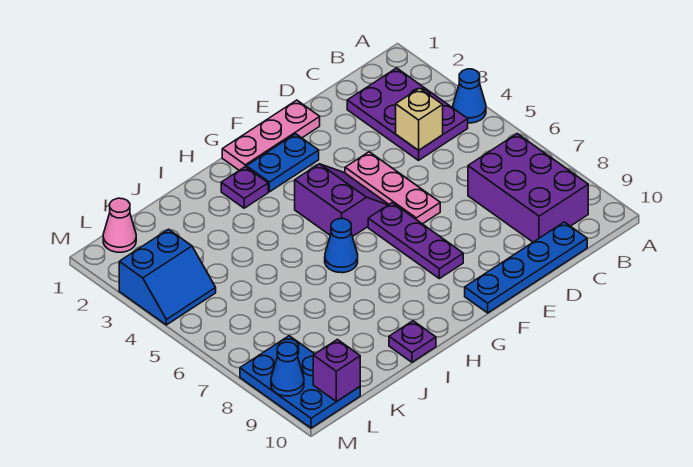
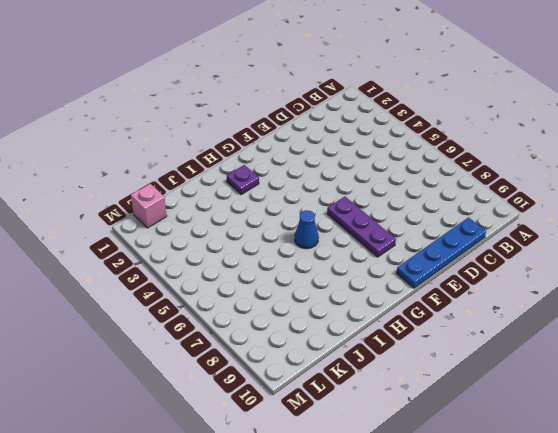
pink 1x1 brick [131,184,167,228] -> pink 1x1 cone [103,198,136,252]
none -> blue 1x1 cone [453,69,486,123]
none -> purple 2x3 plate [347,68,468,160]
none -> purple 2x3 brick [468,134,588,242]

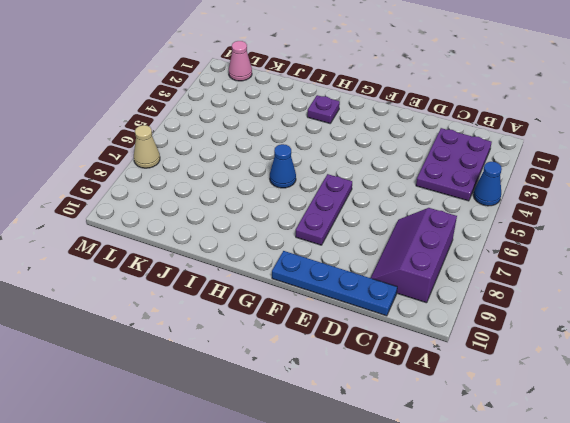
purple 2x3 slope [371,208,457,303] -> purple 2x3 brick [468,134,588,242]
tan 1x1 cone [134,125,160,168] -> none
none -> pink 1x3 plate [222,100,320,170]
none -> pink 1x3 plate [345,152,440,224]
none -> blue 1x2 plate [246,134,319,192]

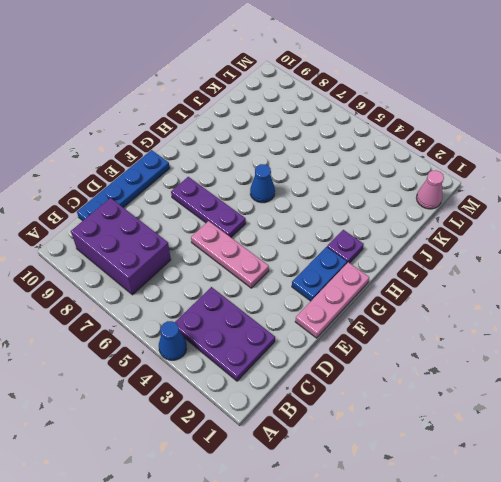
none -> purple 2x2 slope [295,164,389,236]
none -> purple 1x1 plate [389,321,436,362]
none -> blue 2x2 slope [119,229,216,325]

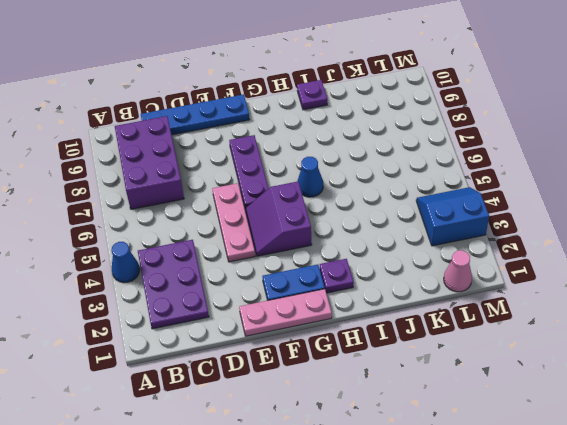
none -> blue 2x3 plate [240,336,360,428]
none -> tan 1x1 brick [396,88,443,150]
none -> purple 1x1 brick [313,339,360,402]

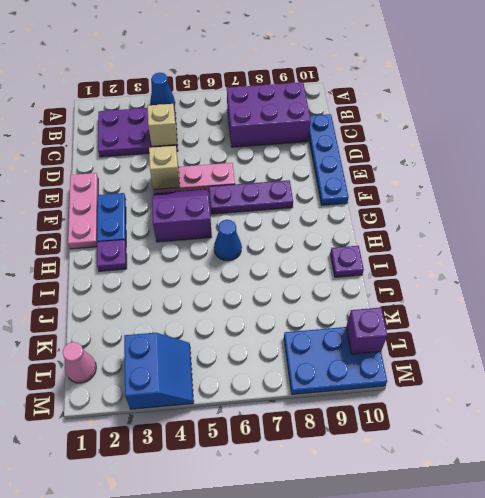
tan 1x1 brick [149,146,180,189] -> none
none -> blue 1x1 cone [271,342,304,396]

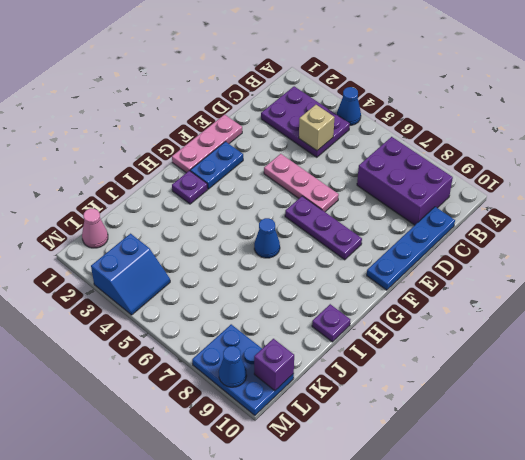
none -> purple 2x2 slope [295,164,389,236]

